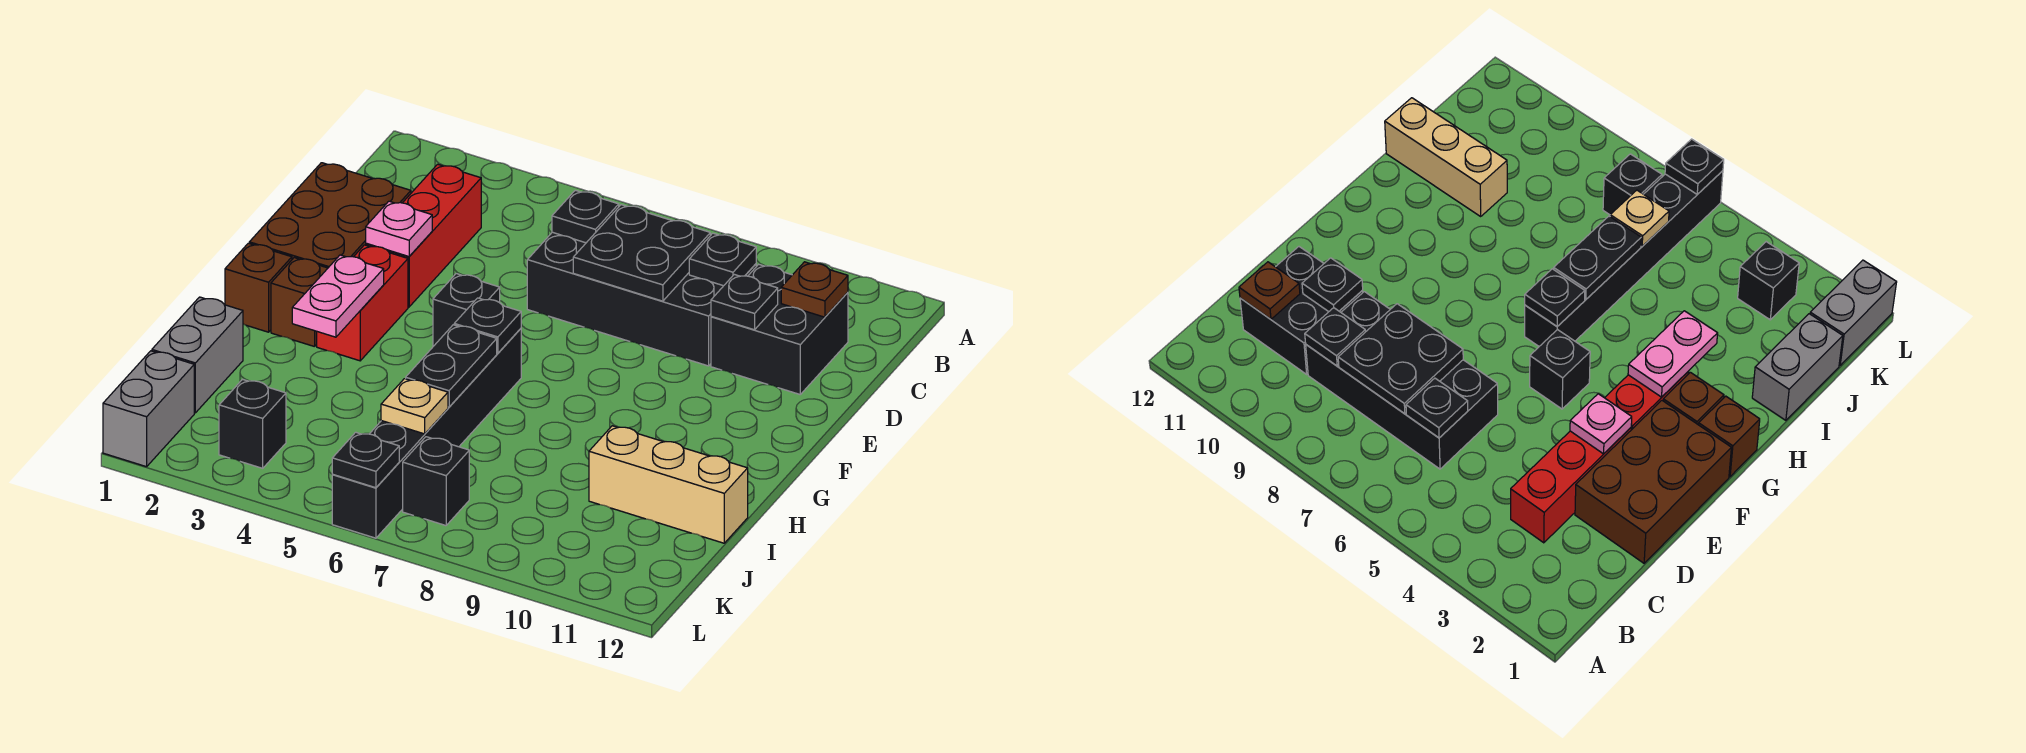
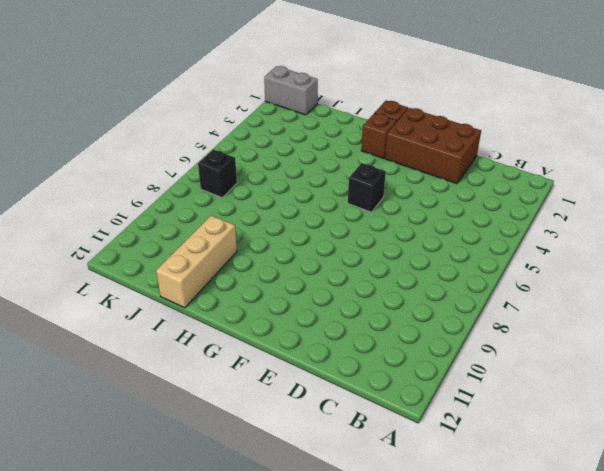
none -> red 1x3 brick [366,164,481,307]
none -> black 2x4 brick [527,232,756,366]
none -> black 2x2 brick [711,264,848,394]

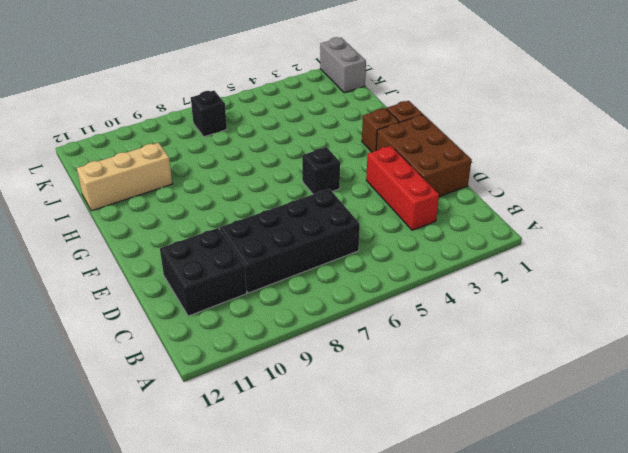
none -> red 1x2 brick [317,245,408,361]
none -> black 1x6 brick [332,329,521,538]
none -> grey 1x2 brick [152,297,243,413]

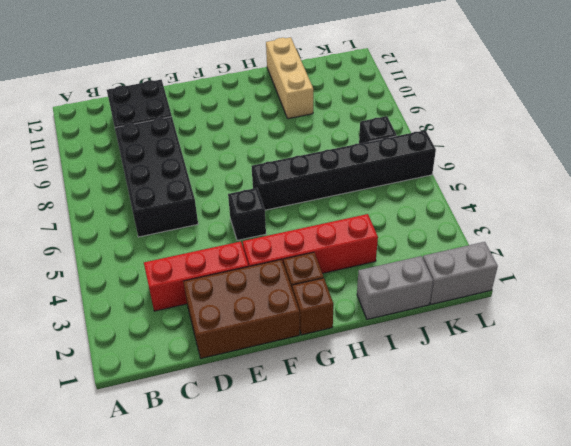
red 1x4 brick [243,214,378,273] -> red 1x2 brick [317,245,408,361]
none -> black 1x1 brick [219,379,286,468]
none -> black 1x1 plate [552,190,619,243]
none -> black 2x2 plate [573,205,710,301]

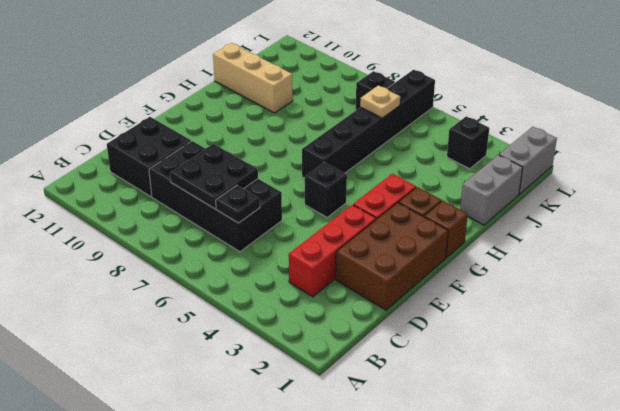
none -> black 1x1 plate [689,233,756,286]
none -> brown 1x1 plate [781,262,848,317]
none -> black 1x1 plate [711,274,778,330]

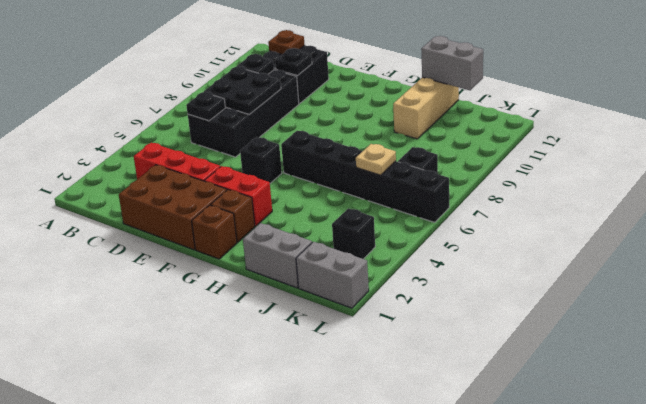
grey 1x2 brick [421,36,483,90] -> none
none -> pink 1x1 plate [366,201,432,256]
none -> pink 1x2 plate [292,255,384,337]
none -> black 1x1 plate [454,298,521,353]

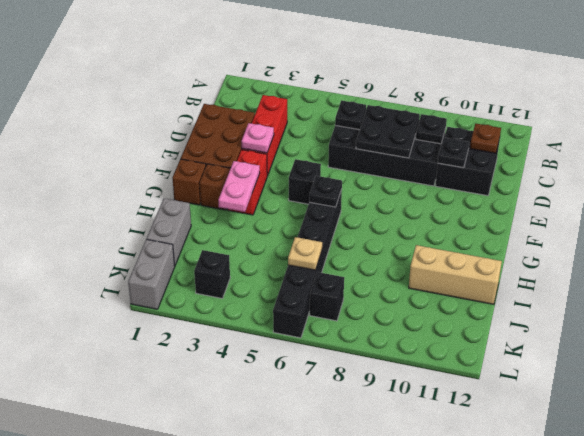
none -> black 1x2 plate [406,325,497,407]
none -> black 1x1 plate [332,432,399,488]

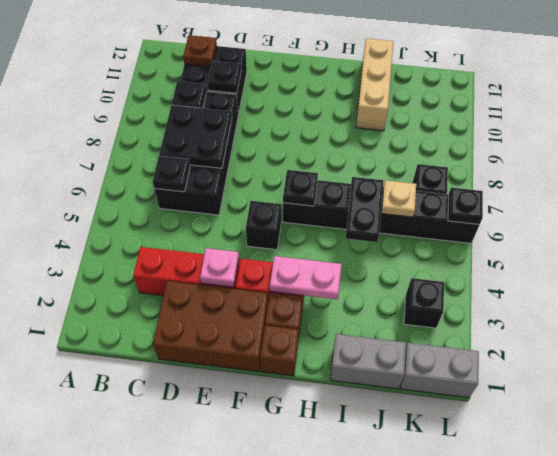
black 1x2 plate [346,177,383,242] -> black 1x2 plate turned to [406,325,497,407]

